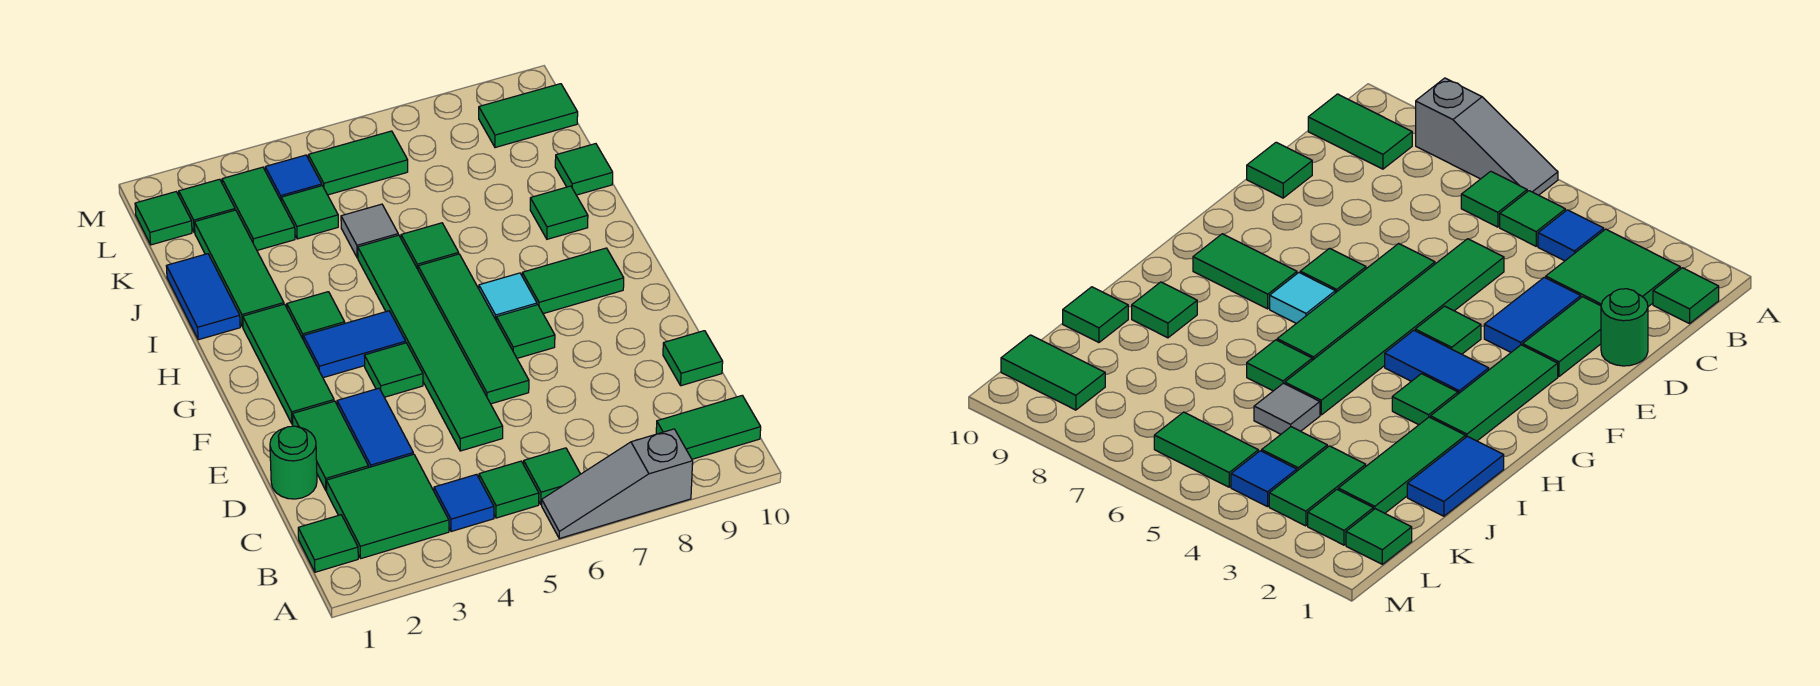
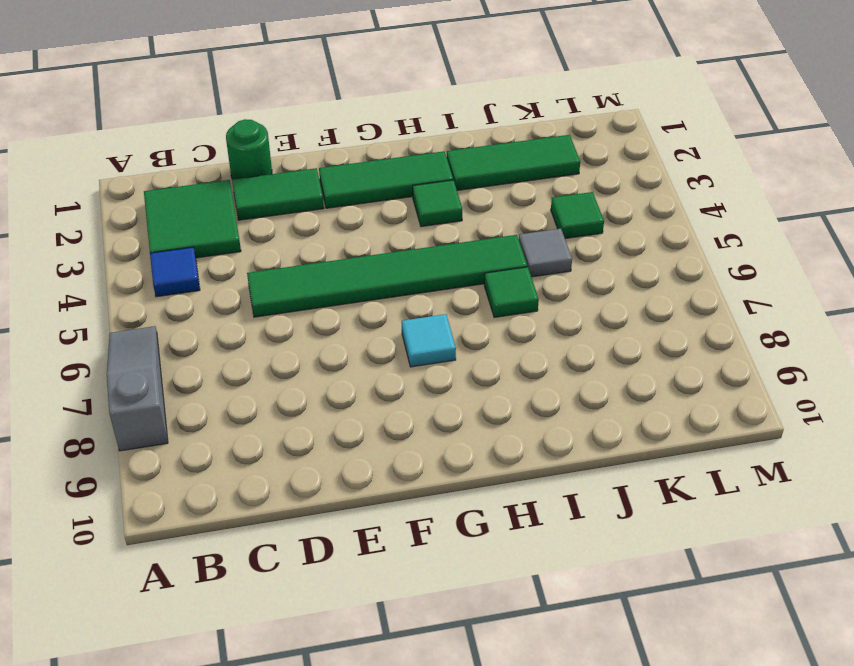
none -> green 1x1 tile [298,515,358,572]
none -> green 1x1 tile [479,461,539,518]
none -> green 1x1 tile [524,448,580,505]
none -> green 1x2 tile [656,396,761,459]

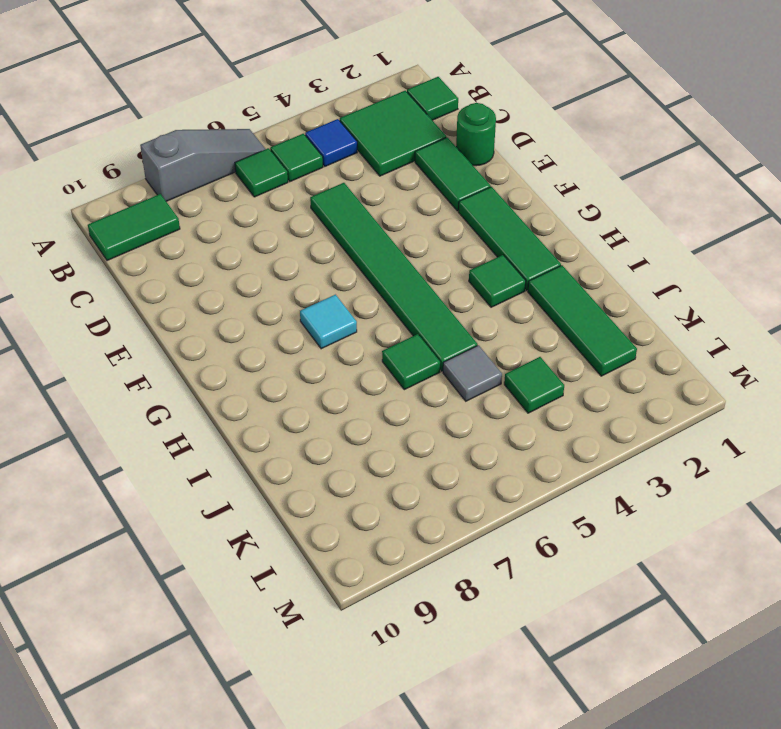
none -> blue 1x2 tile [337,388,413,467]
none -> green 1x1 tile [663,331,723,386]
none -> green 1x4 tile [418,254,529,404]
none -> green 1x1 tile [364,343,423,397]

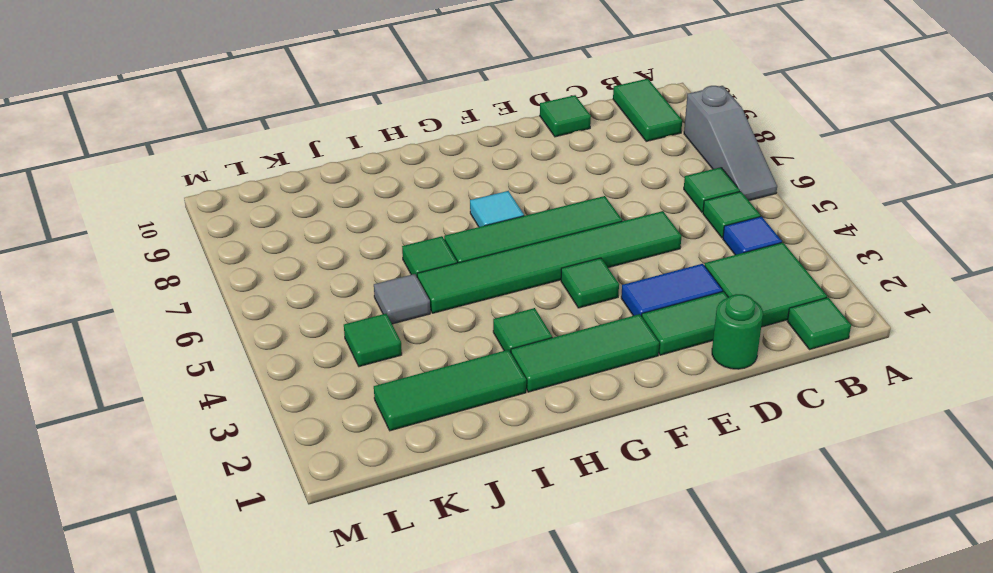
none -> green 1x1 tile [496,305,555,358]
none -> blue 1x2 tile [303,311,406,378]
none -> green 1x2 tile [522,248,624,314]
none -> blue 1x2 tile [166,254,240,340]

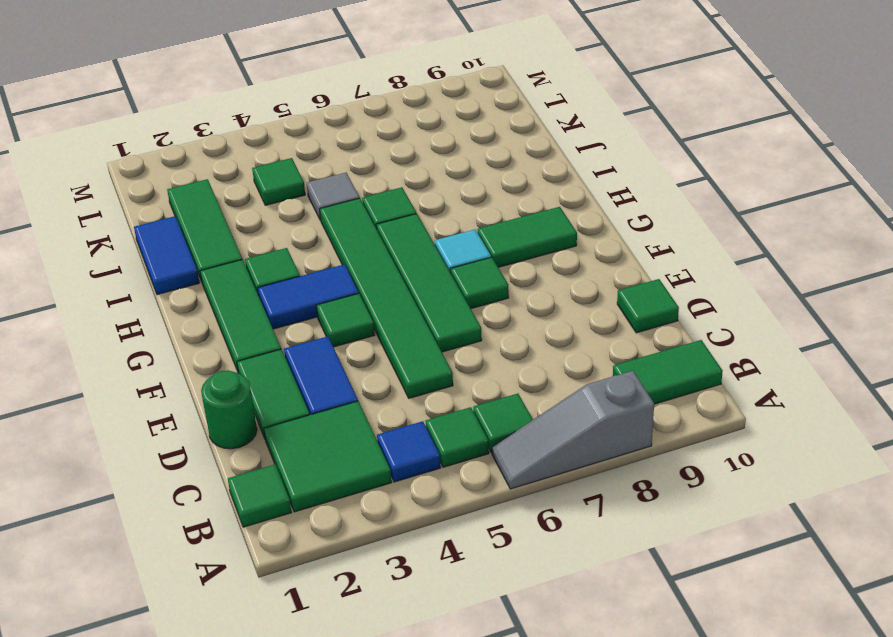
none -> green 1x1 tile [530,186,588,239]
none -> green 1x1 tile [555,144,613,195]
none -> green 1x2 tile [222,167,295,250]
none -> green 1x1 tile [135,192,192,245]

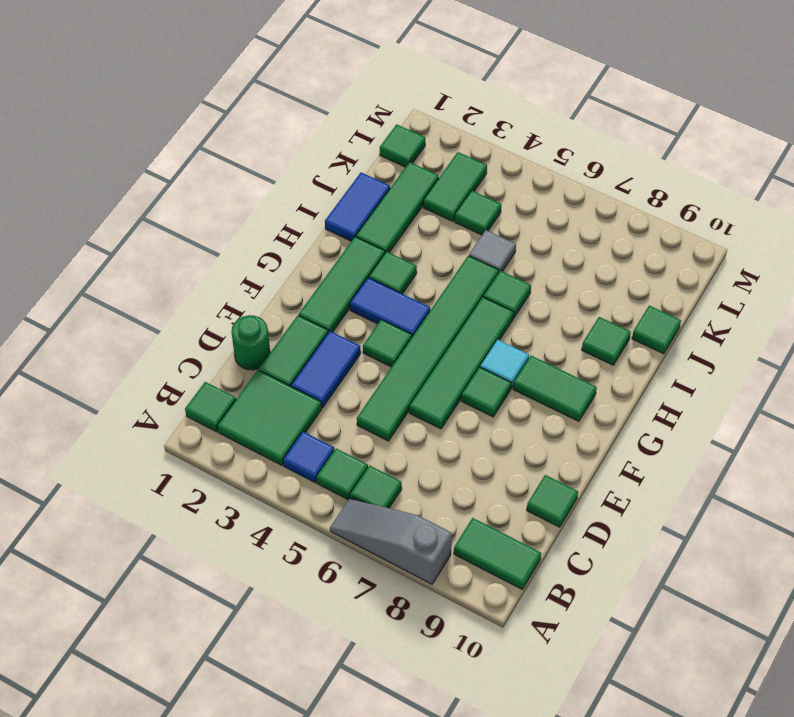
none -> green 1x1 tile [179,179,235,233]
none -> blue 1x1 tile [265,155,322,200]
none -> green 1x2 tile [308,131,408,195]
none -> green 1x2 tile [479,84,578,148]

